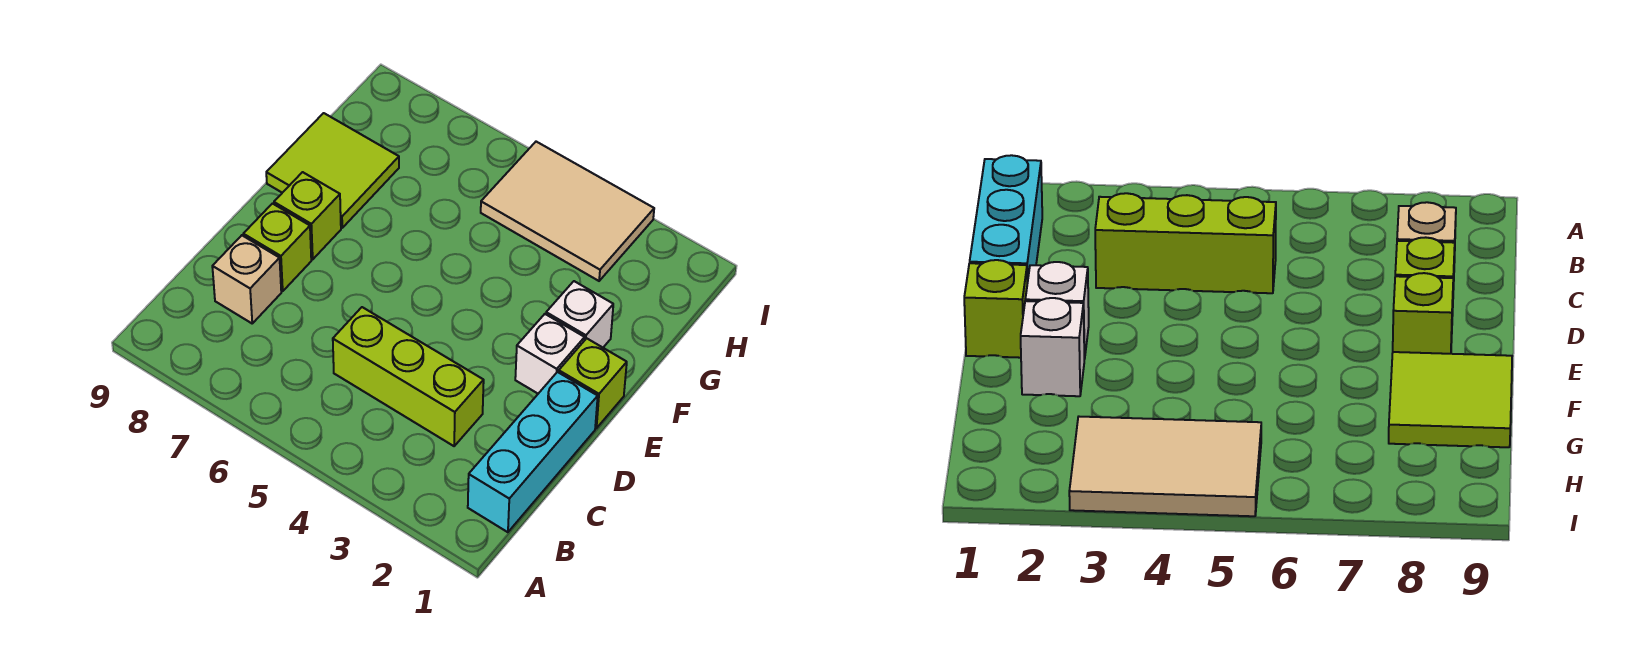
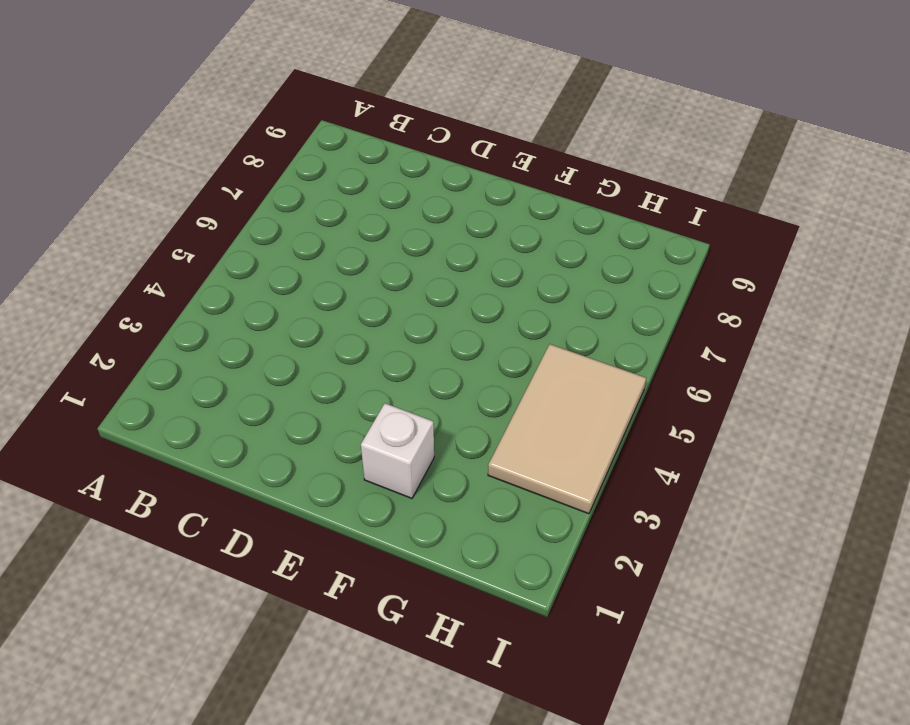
none -> cyan 1x3 brick [468,372,598,532]
none -> lime 1x3 brick [333,307,484,446]

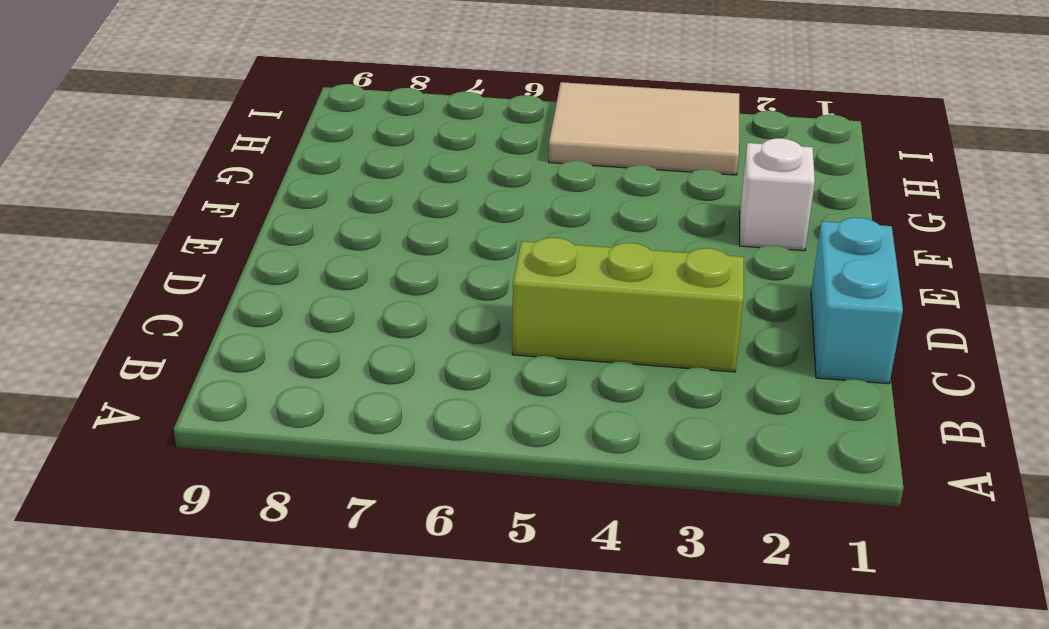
cyan 1x2 brick [811,218,903,384] -> cyan 1x3 brick [468,372,598,532]
none -> tan 1x1 brick [212,235,281,323]
none -> lime 1x1 brick [243,204,311,291]

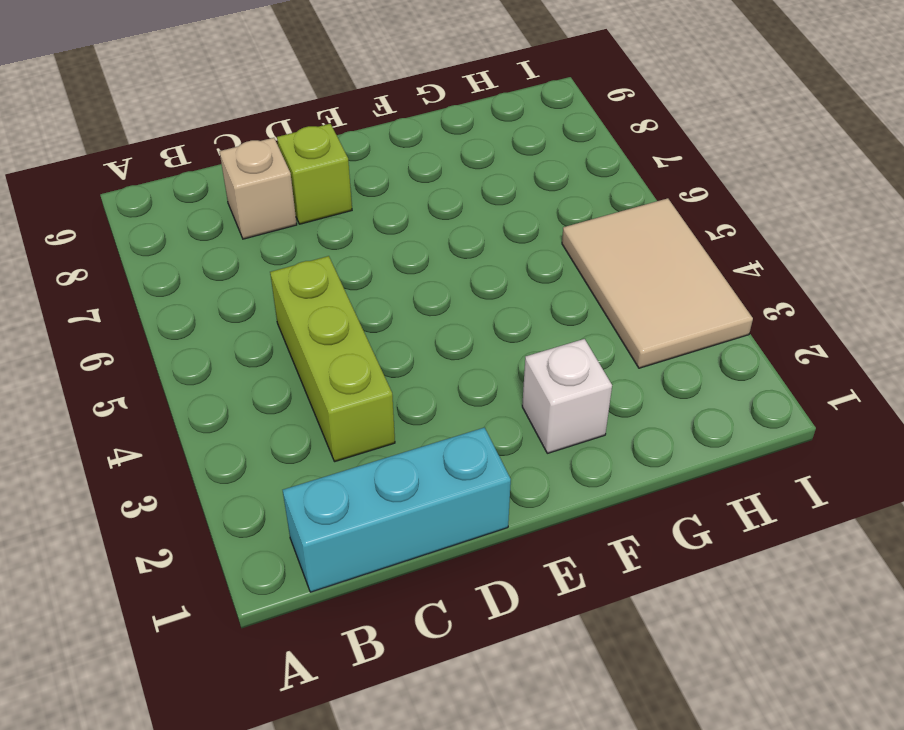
none -> lime 1x1 brick [559,338,627,428]
none -> white 1x1 brick [515,314,585,394]

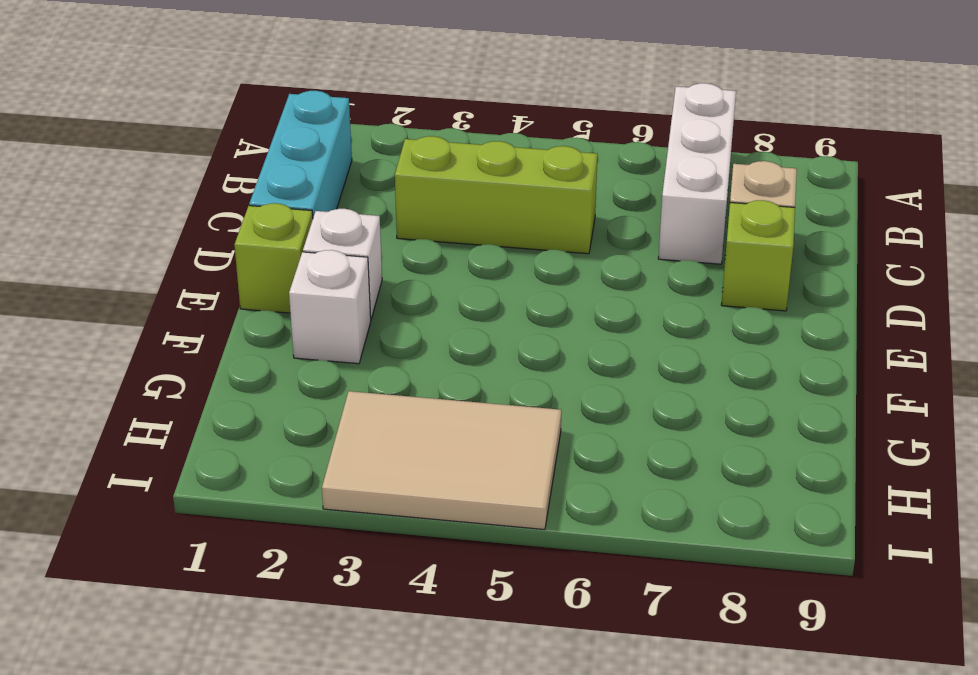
white 1x3 brick [658,83,736,264] -> none
none -> lime 1x1 brick [274,172,341,259]
none -> lime 2x2 tile [266,113,399,228]

